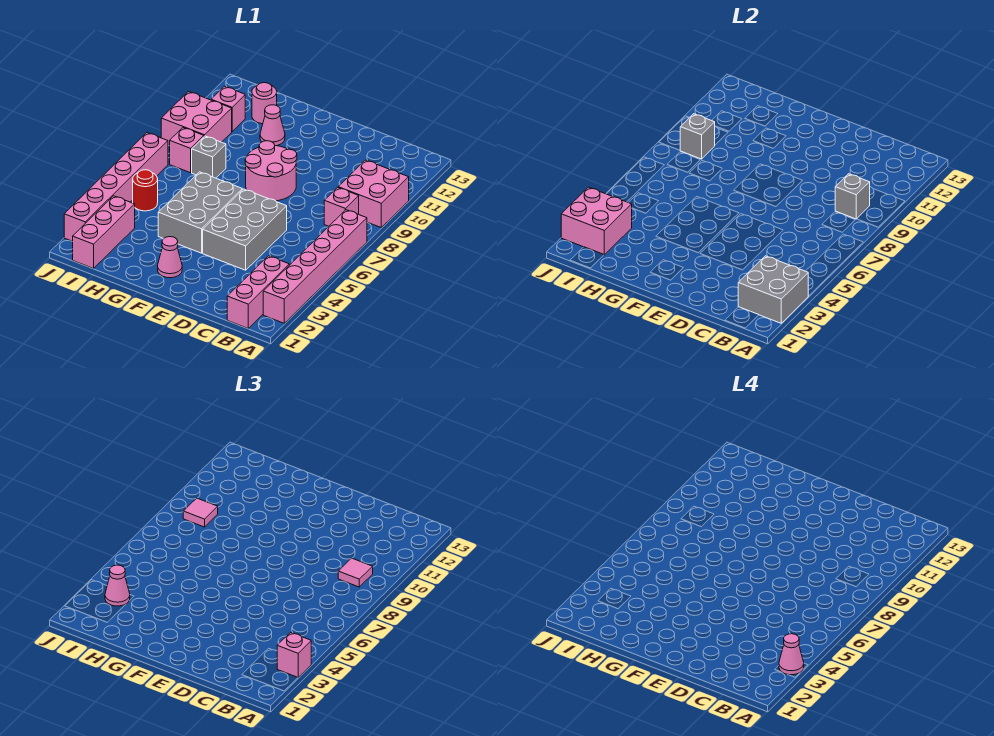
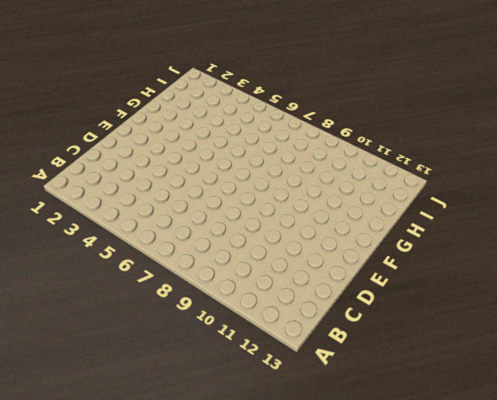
none -> pink 1x6 brick [263,210,367,323]
none -> pink 2x2 brick [338,160,409,227]
none -> pink 1x3 brick [227,256,289,328]

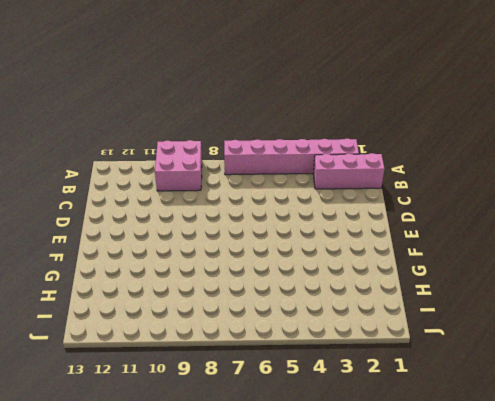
none -> pink 1x1 brick [324,187,359,226]
none -> grey 2x3 brick [203,189,287,270]
none -> pink 2x2 round brick [245,141,297,201]

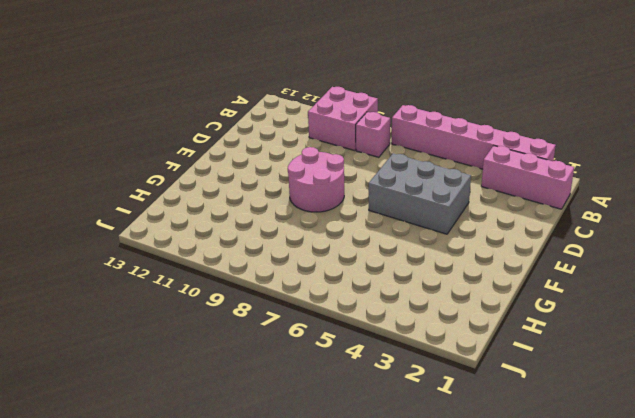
none -> pink 1x1 cone [158,237,182,278]
none -> grey 2x3 brick [158,172,242,253]
none -> pink 1x1 cone [260,105,285,146]

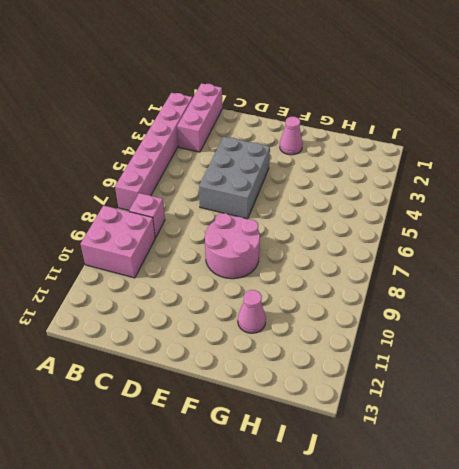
none -> grey 2x3 brick [158,172,242,253]
none -> grey 1x1 brick [192,136,226,178]
none -> pink 1x1 round brick [252,83,277,124]

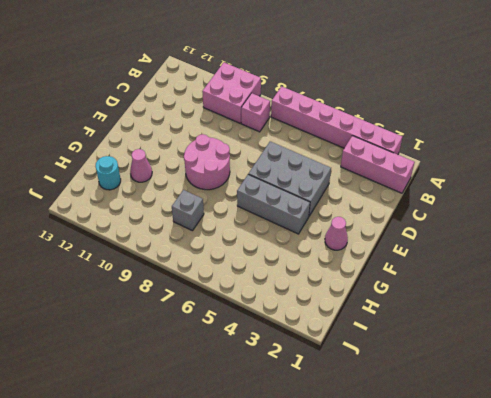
grey 1x3 brick [237,175,310,234] -> grey 2x3 brick [158,172,242,253]
cyan 1x1 round brick [95,156,121,190] -> pink 1x1 round brick [252,83,277,124]
none -> pink 1x3 brick [72,196,135,268]
none -> red 1x1 round brick [133,170,158,211]
none -> pink 1x1 brick [170,128,204,173]

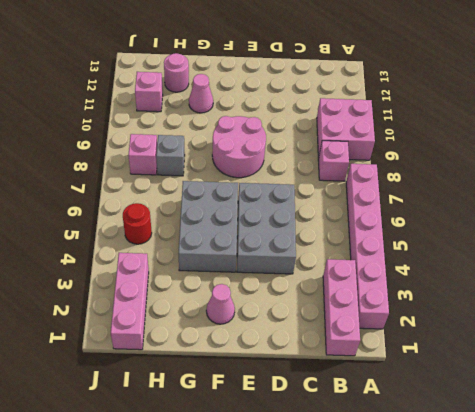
none -> pink 2x2 brick [161,92,232,146]
none -> pink 1x6 brick [64,133,168,241]
none -> grey 2x2 brick [738,256,808,323]

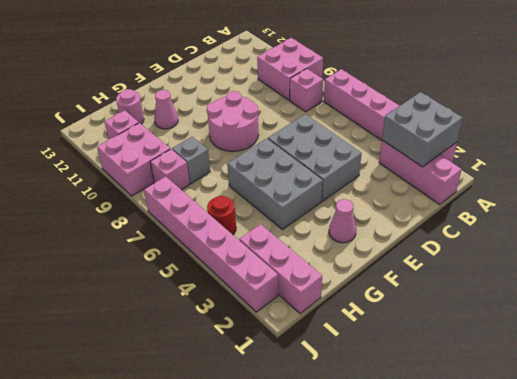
none -> grey 1x1 brick [835,174,870,219]
none -> pink 2x2 brick [561,187,632,255]
none -> grey 1x1 brick [680,114,715,159]

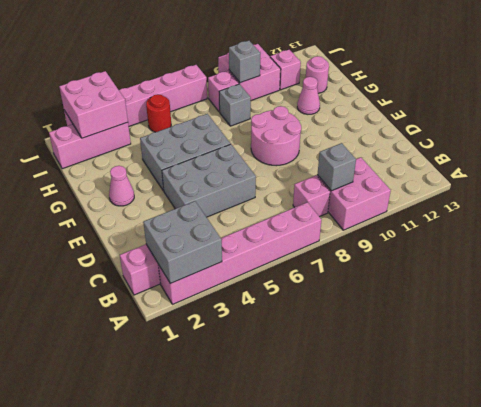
none -> pink 1x1 brick [277,632,311,677]
none -> pink 1x1 tile [338,558,373,587]
none -> pink 1x1 cone [105,565,130,606]

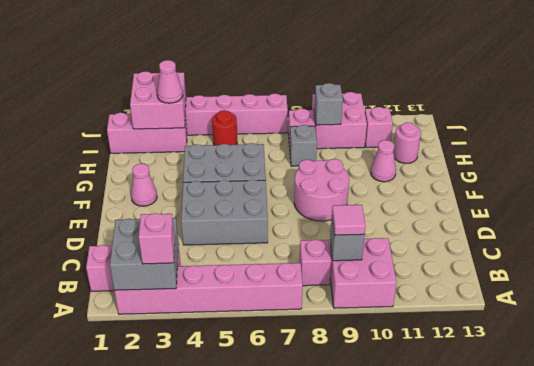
none -> pink 1x1 tile [183,498,218,527]
none -> pink 1x1 cone [779,634,804,675]

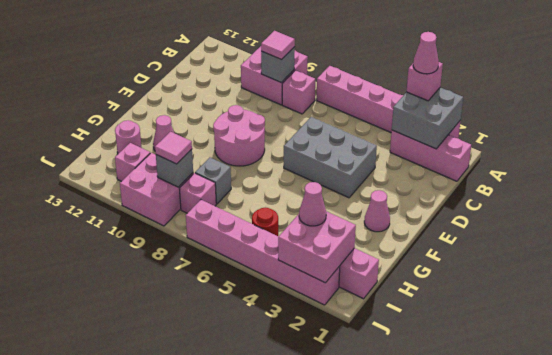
none -> grey 2x3 brick [158,172,242,253]

